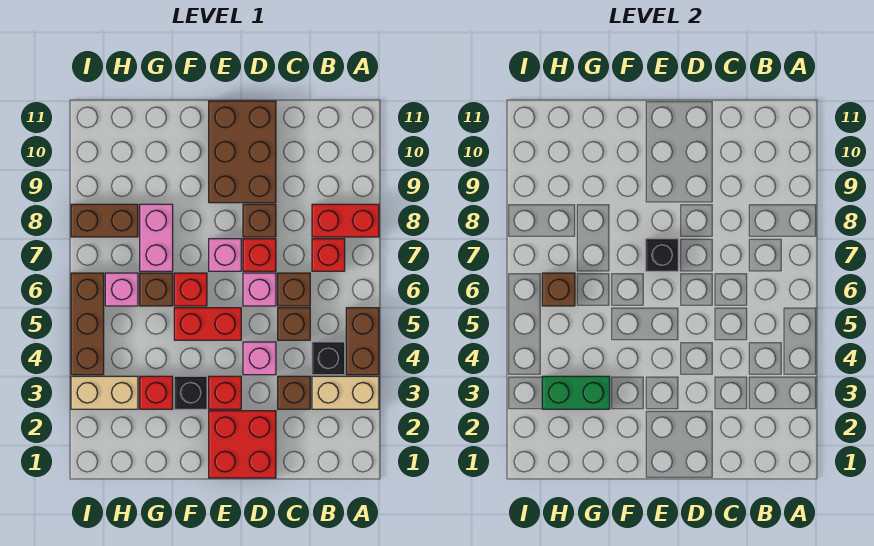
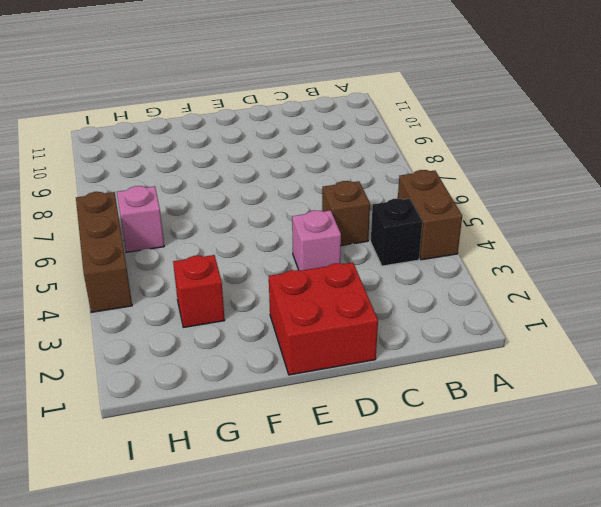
none -> tan 1x2 brick [312,376,379,409]
none -> red 1x2 brick [312,204,379,237]
none -> red 1x1 brick [312,239,345,271]

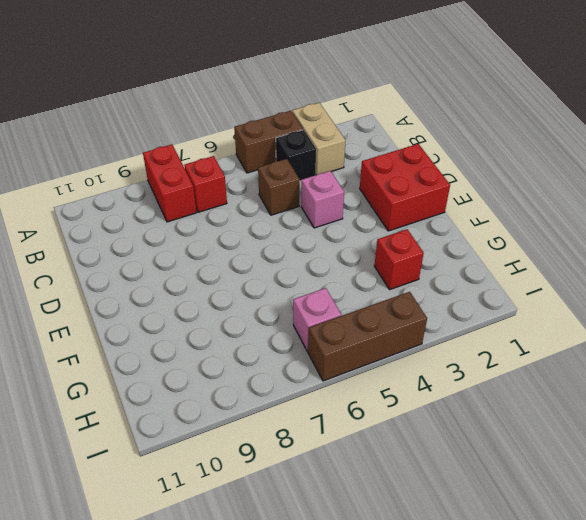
none -> brown 1x1 brick [278,376,310,409]
none -> brown 1x1 brick [278,273,310,306]
none -> pink 1x1 brick [243,273,276,306]

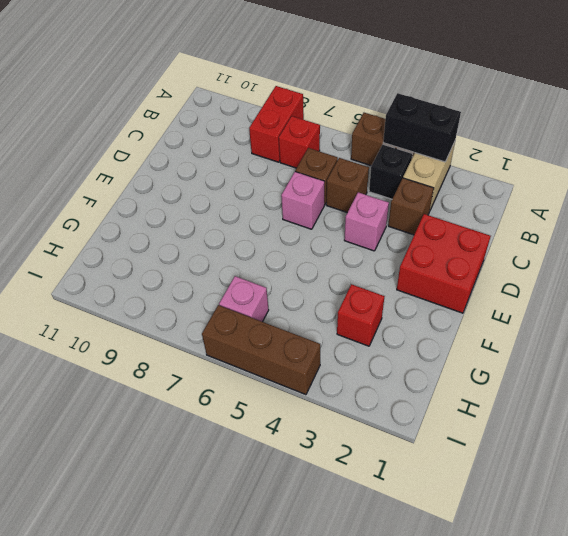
black 1x2 brick [383,93,461,162] -> none
none -> red 1x1 brick [243,239,276,271]
none -> brown 1x1 brick [243,204,276,237]
none -> brown 2x3 brick [209,101,276,203]

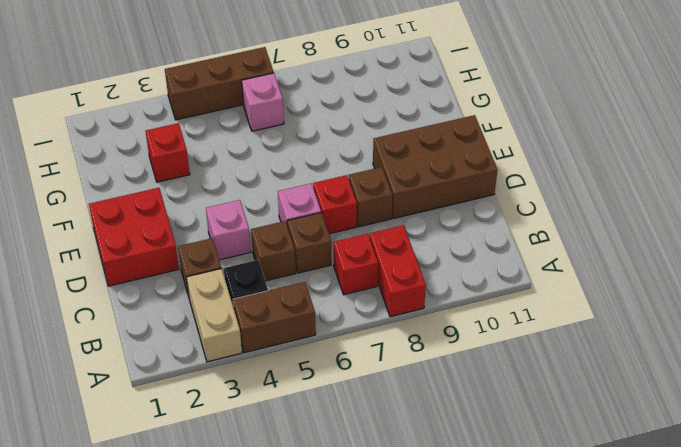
none -> red 1x1 brick [209,376,241,409]
none -> red 1x2 brick [174,308,241,340]
none -> pink 1x1 brick [209,239,241,271]

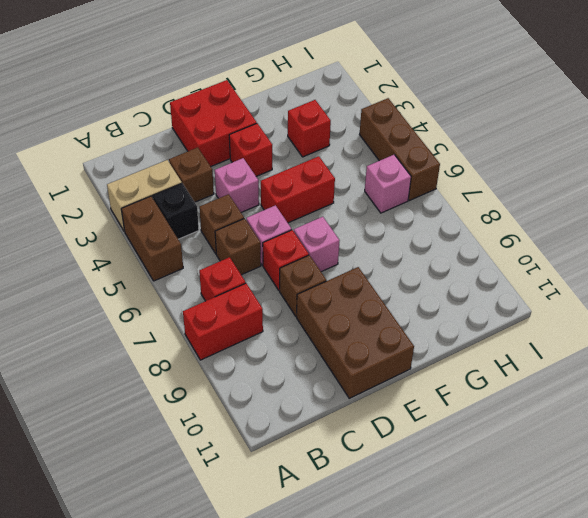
none -> black 1x1 brick [174,376,207,409]
none -> red 1x1 brick [174,273,207,306]
none -> brown 1x1 brick [140,273,173,306]

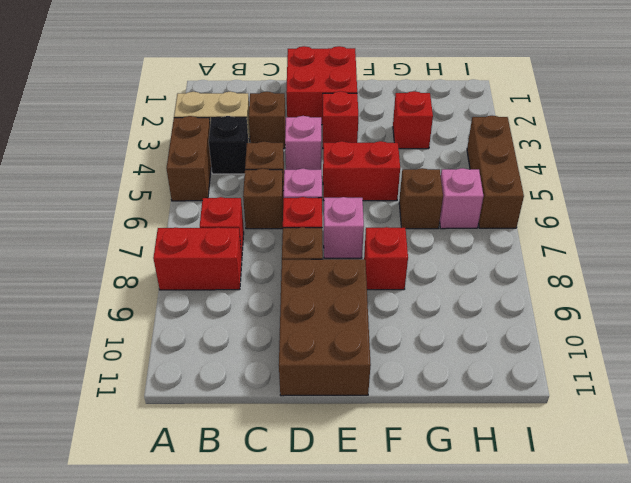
red 1x1 brick [364,227,408,290] -> red 1x1 brick moved to [174,273,207,306]
none -> black 1x1 brick [174,376,207,409]
none -> pink 1x2 brick [140,204,173,271]
none -> tan 1x2 brick [71,376,138,409]

